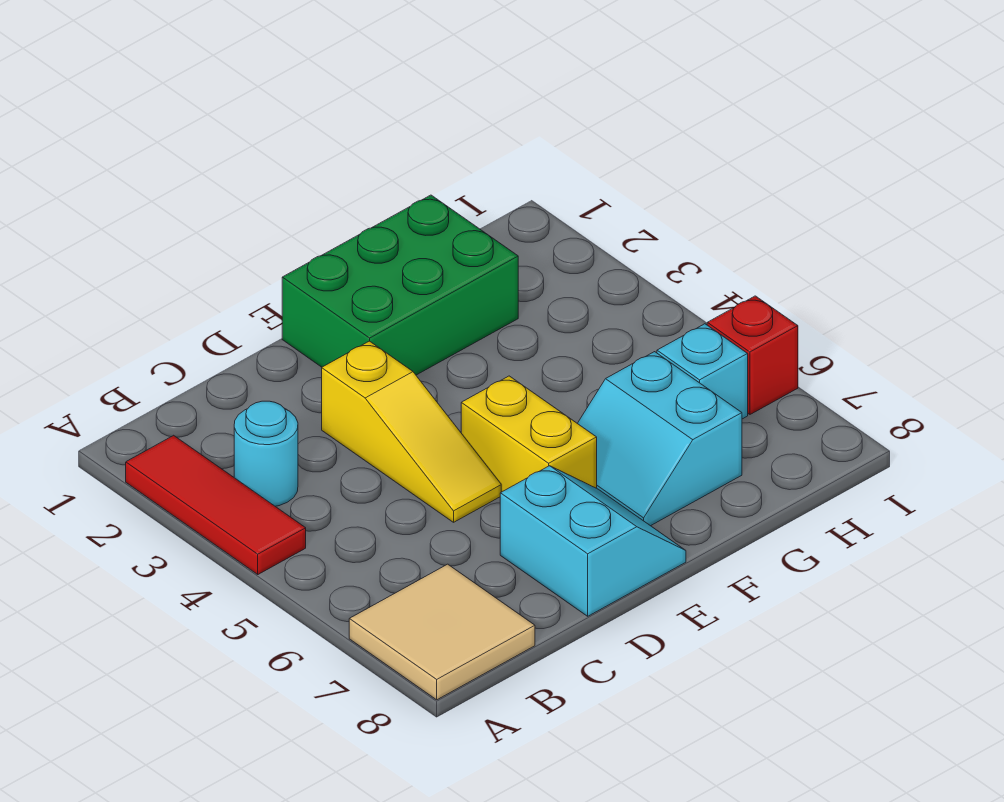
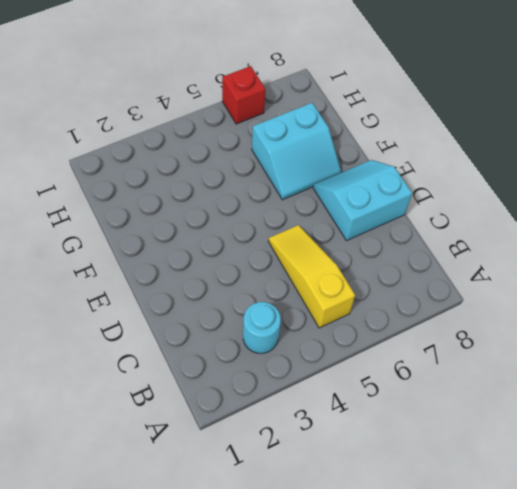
yellow 1x3 slope [268,225,355,328] -> yellow 1x3 slope turned to [322,341,501,522]
none -> red 1x3 tile [126,435,306,574]
none -> tan 2x2 tile [349,564,535,700]

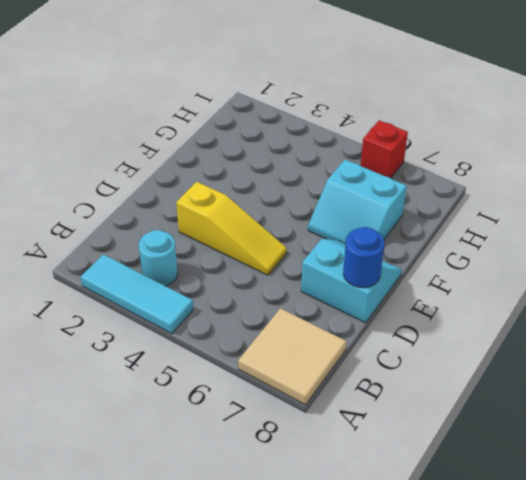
cyan 1x3 tile [81,254,193,334] -> red 1x3 tile [126,435,306,574]
blue 1x1 round brick [343,227,384,288] -> none
none -> green 2x3 brick [282,195,518,375]
none -> yellow 1x2 brick [461,376,597,492]

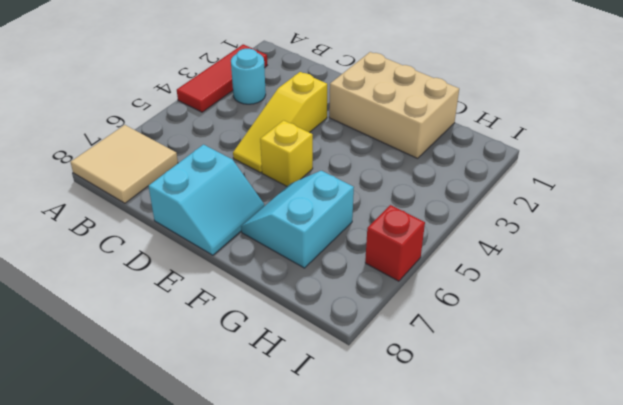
tan 2x3 brick [329,52,459,158] -> green 2x3 brick [282,195,518,375]
yellow 1x1 brick [260,120,313,186] -> yellow 1x2 brick [461,376,597,492]
none -> cyan 1x1 brick [657,324,748,419]

